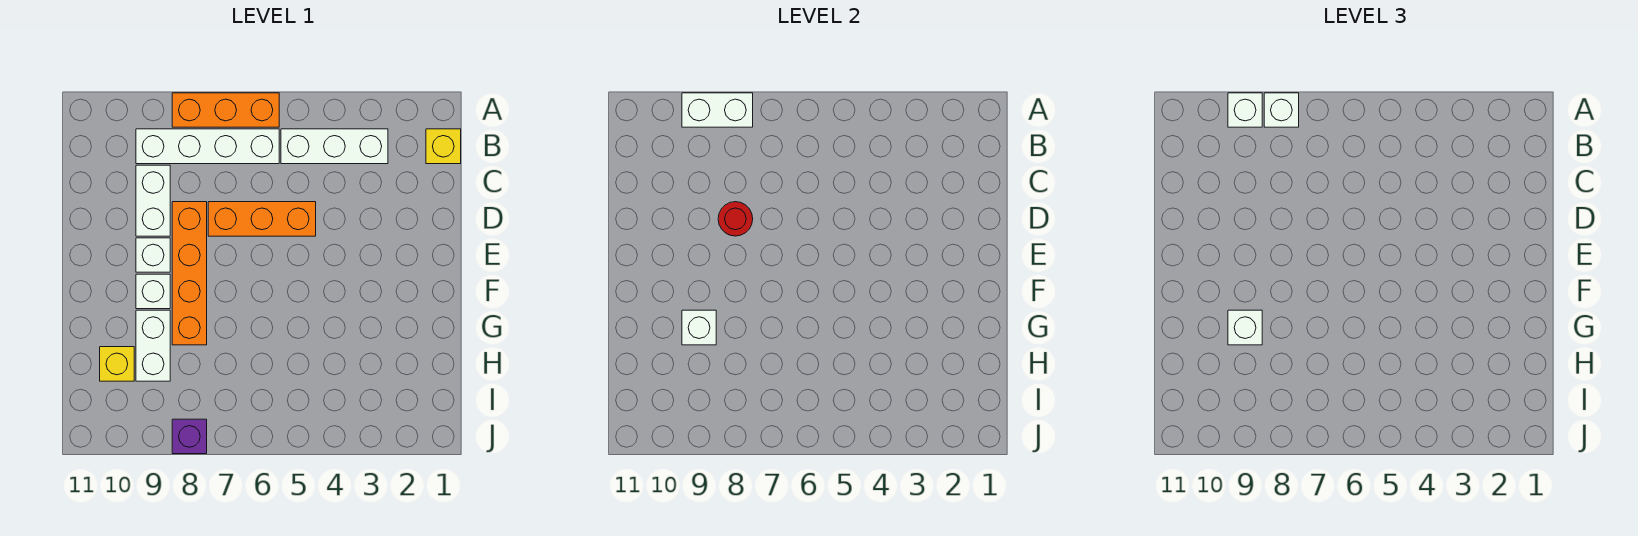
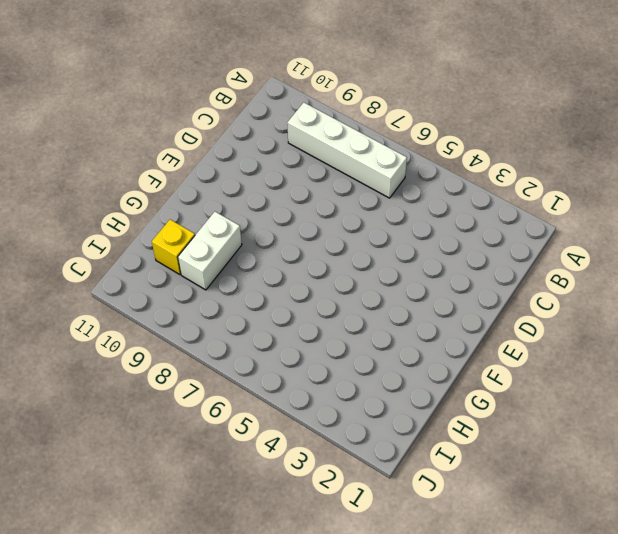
none -> orange 1x3 brick [172,93,279,127]
none -> yellow 1x1 brick [426,129,461,164]
none -> white 1x3 brick [281,129,388,164]

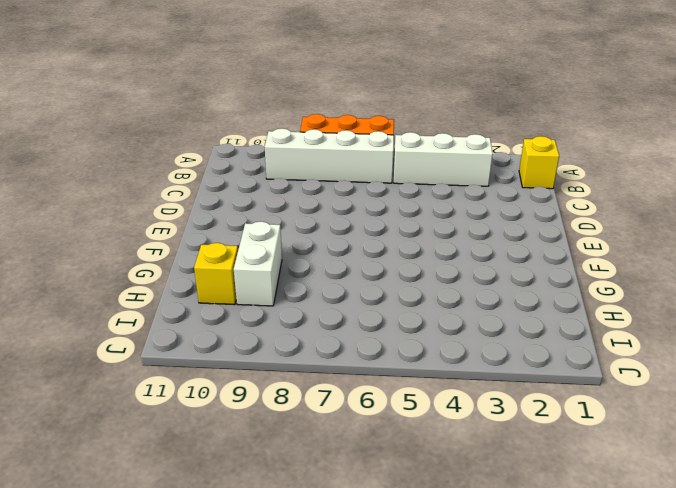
none -> white 1x2 brick [136,165,170,236]
none -> orange 1x3 brick [208,202,316,236]
none -> orange 1x4 brick [172,202,207,345]

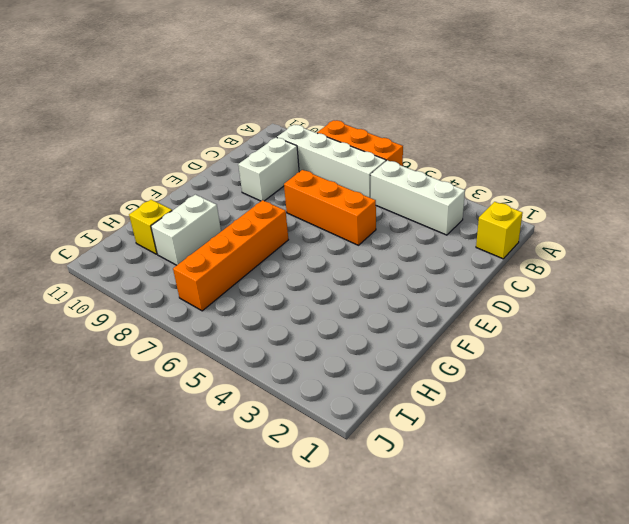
orange 1x4 brick [173,200,288,311] -> orange 1x4 brick moved to [172,202,207,345]
none -> white 1x1 brick [136,238,170,272]
none -> white 1x1 brick [136,274,170,309]
none -> purple 1x1 brick [172,419,207,454]

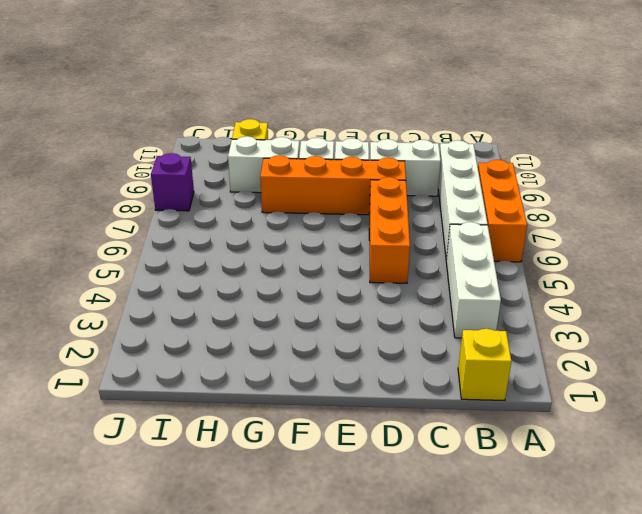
none -> white 1x2 brick [682,93,753,127]
none -> red 1x1 round brick [718,202,753,236]
none -> white 1x1 brick [682,310,716,345]

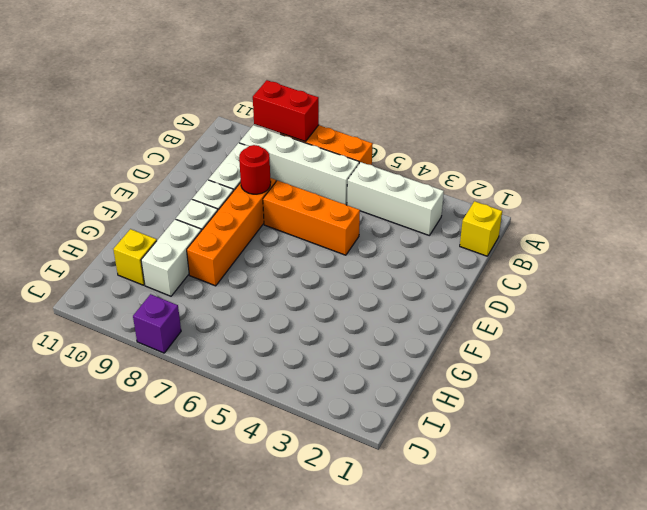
red 1x2 brick [253,80,319,141] -> white 1x2 brick [682,93,753,127]
none -> white 1x1 brick [682,310,716,345]
none -> white 1x1 brick [1264,93,1299,127]
none -> white 1x1 brick [1228,93,1262,127]

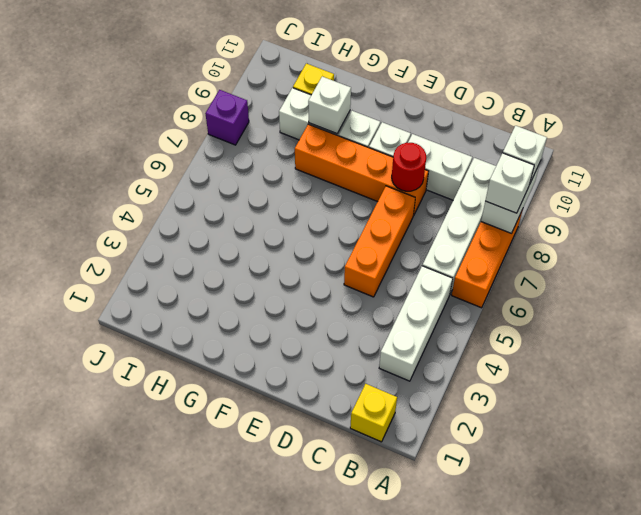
none -> white 1x1 brick [1228,310,1262,345]

